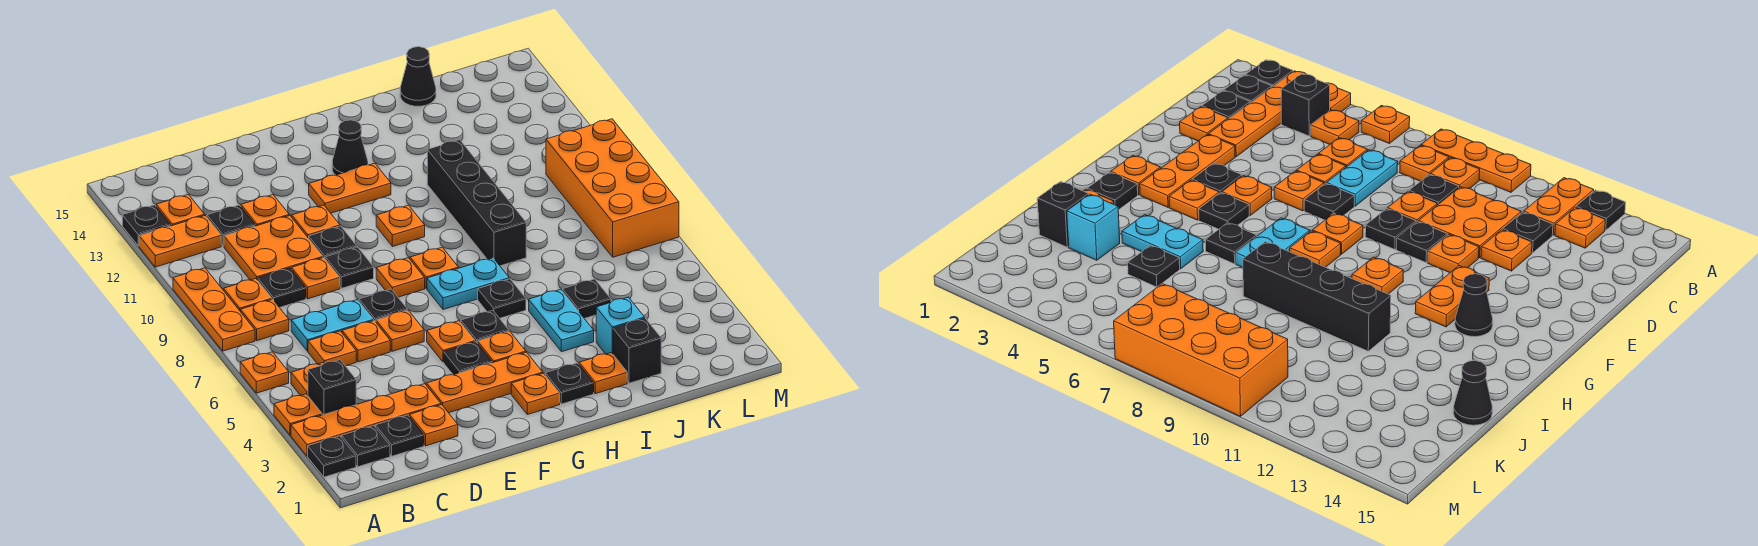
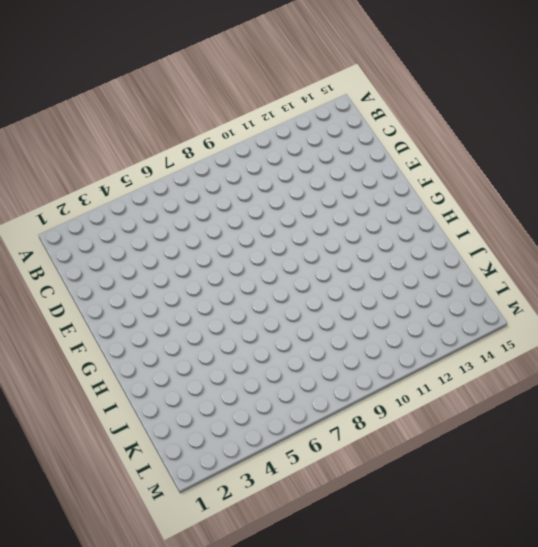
none -> black 1x1 plate [308,436,356,477]
none -> orange 1x4 plate [291,384,441,456]
none -> orange 1x1 plate [274,394,322,435]
none -> orange 1x1 plate [240,352,289,393]

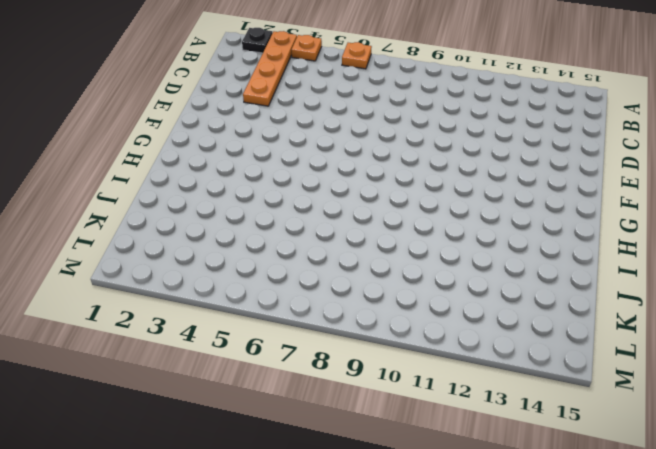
none -> orange 1x3 plate [173,268,255,351]
none -> orange 1x2 plate [139,216,221,267]
none -> black 1x1 plate [122,205,171,246]
none -> black 1x1 plate [342,426,390,467]

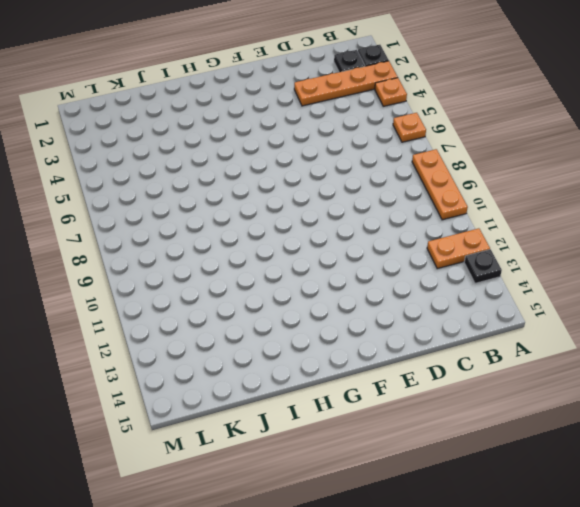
none -> black 1x1 brick [308,360,356,415]
none -> orange 1x1 plate [291,363,324,396]
none -> orange 1x1 plate [241,299,289,341]
none -> orange 1x1 plate [224,278,272,312]

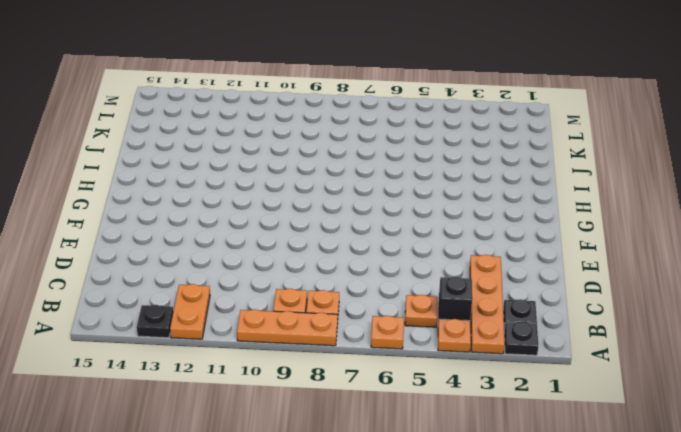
none -> orange 1x1 plate [156,194,205,226]
none -> black 1x1 plate [376,415,424,456]
none -> orange 1x1 plate [308,331,356,366]
none -> cyan 1x2 plate [291,300,374,351]

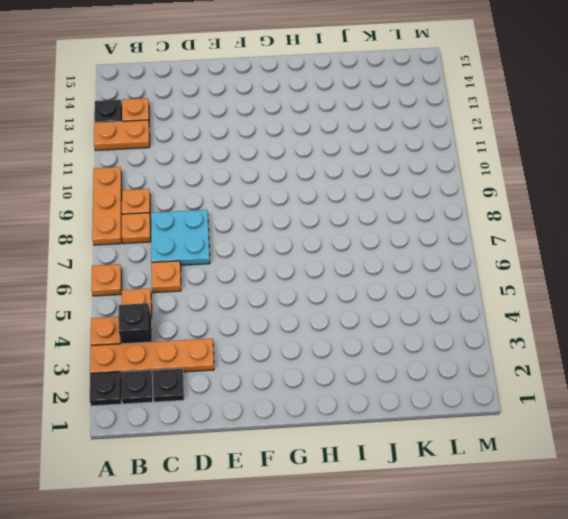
cyan 2x2 plate [151,210,210,265] -> cyan 1x2 plate [291,300,374,351]
none -> black 1x1 plate [258,268,306,308]
none -> orange 2x2 plate [224,216,323,280]
none -> black 1x1 plate [207,205,255,246]
none -> orange 1x1 plate [410,405,458,446]

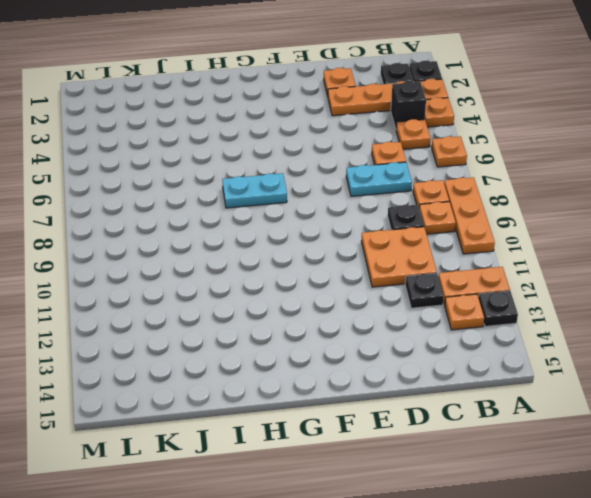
none -> black 1x1 plate [376,415,424,456]
none -> orange 1x1 plate [342,321,390,362]
none -> orange 1x1 plate [292,258,340,299]
none -> orange 1x1 plate [241,195,289,226]

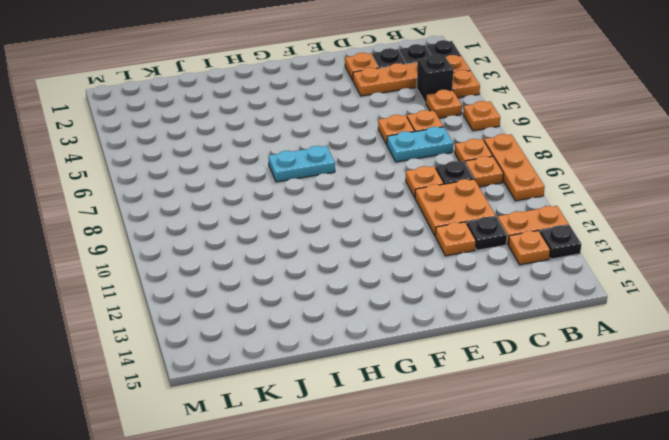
none -> orange 1x3 plate [427,352,543,413]
none -> orange 1x1 plate [376,310,424,351]
none -> black 1x1 plate [359,289,407,322]
none -> black 1x1 plate [325,247,374,288]

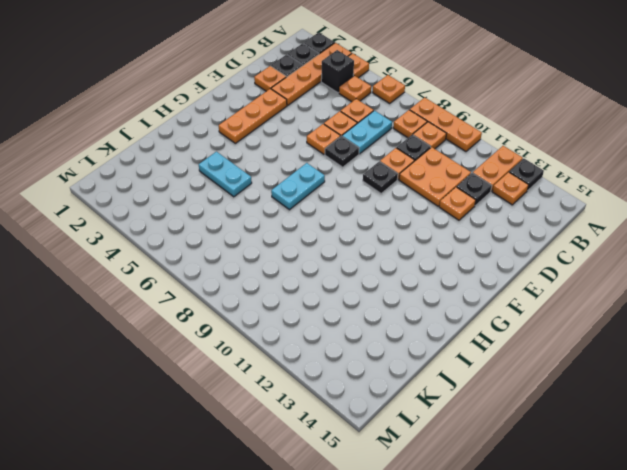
none -> black 1x1 plate [309,226,357,258]
none -> orange 1x1 plate [292,205,340,238]
none -> black 1x1 plate [444,342,492,375]
none -> orange 1x1 plate [427,321,475,362]

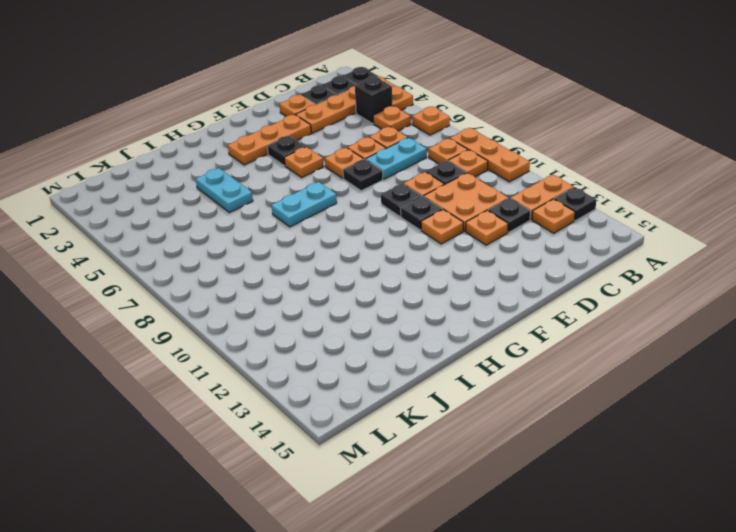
none -> orange 1x1 plate [376,258,425,297]
none -> orange 1x2 plate [309,163,391,213]
none -> orange 1x1 plate [511,373,560,415]
none -> orange 1x1 plate [478,331,526,363]

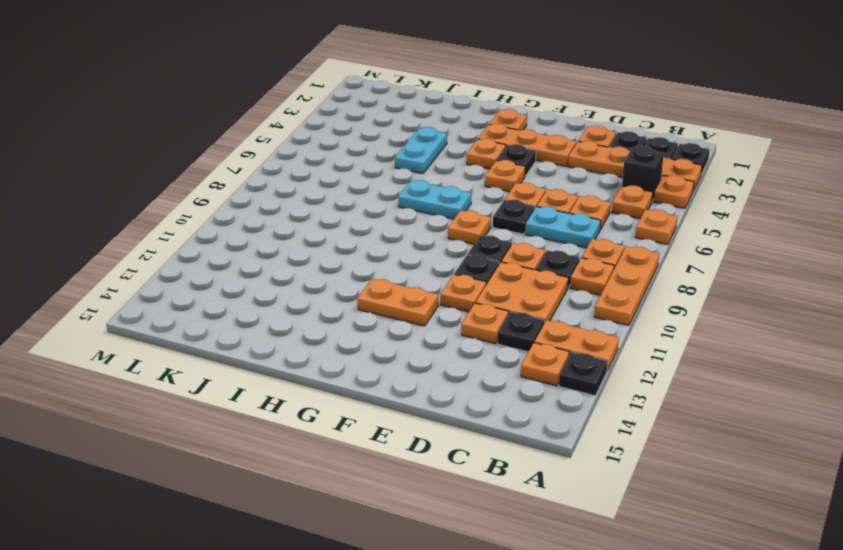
none -> black 1x1 plate [461,310,509,343]
none -> orange 1x1 plate [410,247,458,288]
none -> orange 1x1 plate [376,205,425,247]
none -> black 1x1 cone [332,120,368,175]

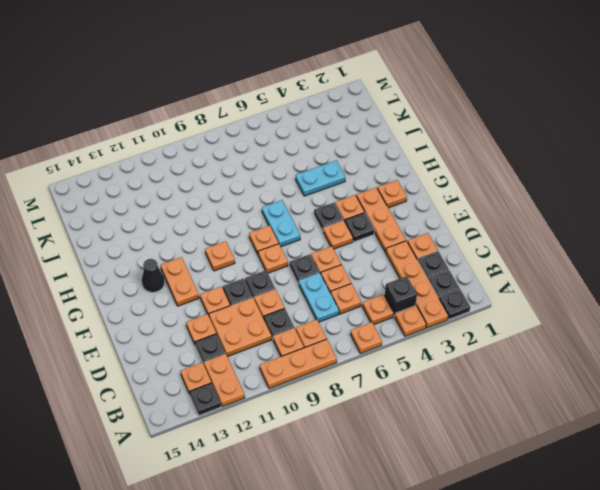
none -> black 1x1 plate [545,363,594,404]
none -> black 1x1 plate [478,279,526,318]
none -> orange 1x1 plate [579,353,627,394]
none -> black 1x4 brick [427,140,526,266]

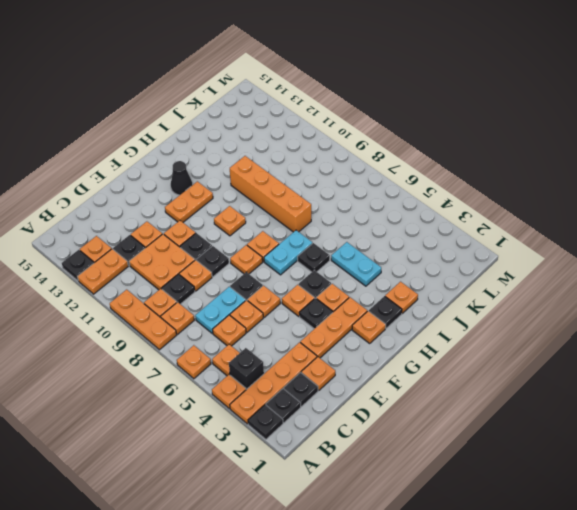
orange 1x4 brick [230,156,311,232] -> black 1x4 brick [427,140,526,266]
none -> black 1x1 brick [613,318,661,383]
none -> cyan 1x1 brick [596,297,645,354]
none -> black 1x1 plate [562,279,611,319]
none -> black 1x1 cone [400,47,436,106]

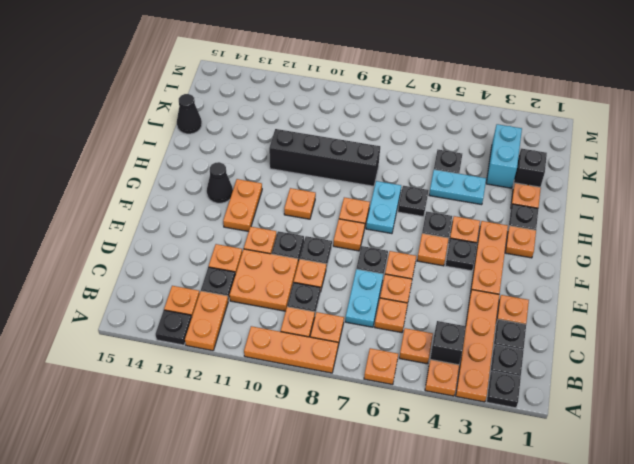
cyan 1x2 brick [486,124,522,188] -> cyan 1x1 brick [596,297,645,354]
none -> orange 2x4 brick [546,119,679,257]

